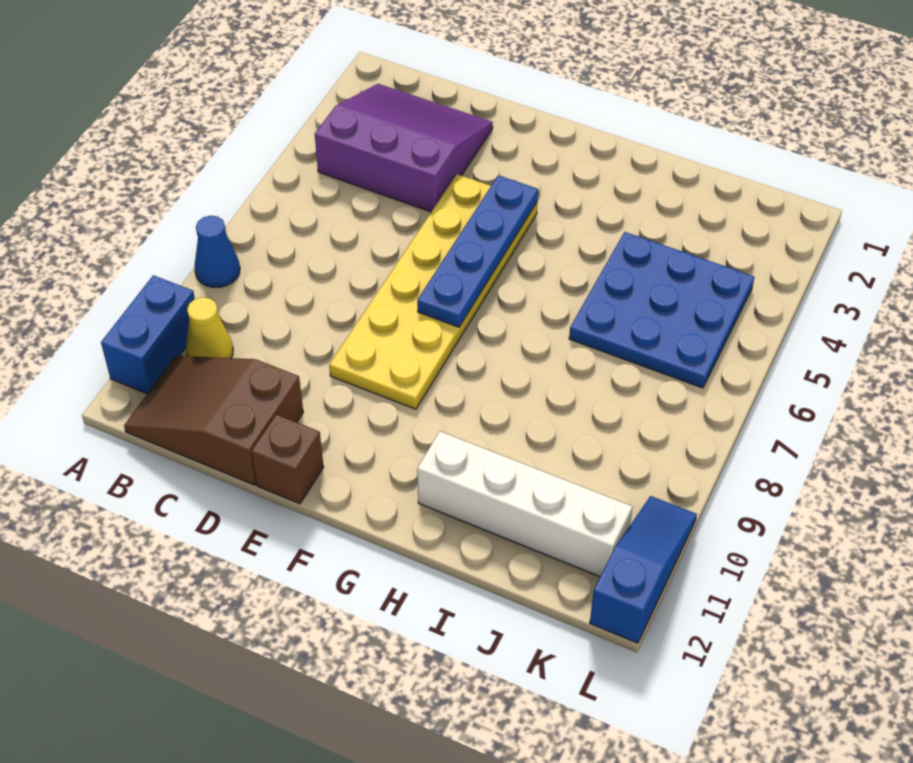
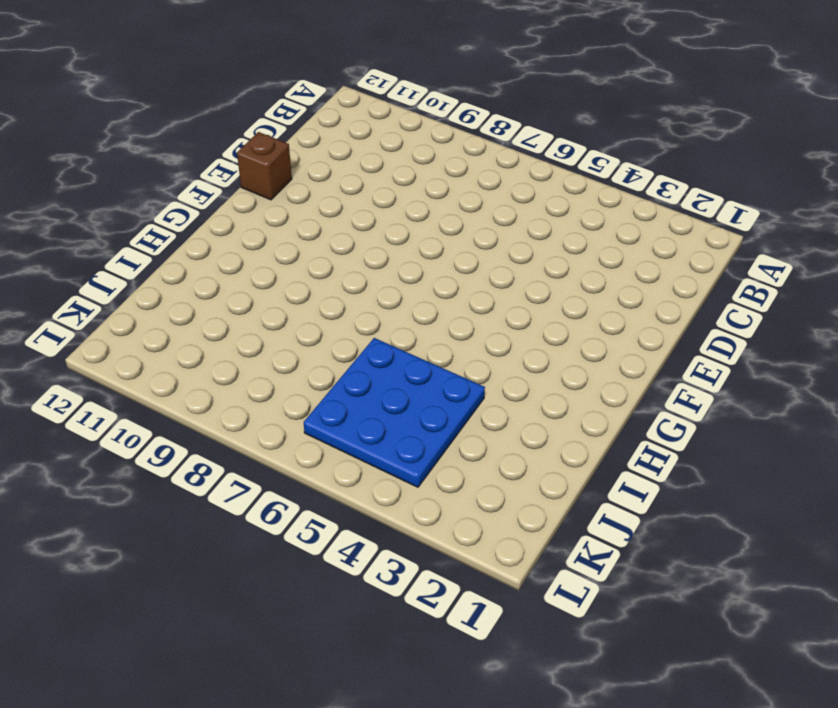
none -> blue 1x1 cone [194,216,240,287]
none -> blue 1x2 brick [101,275,195,394]

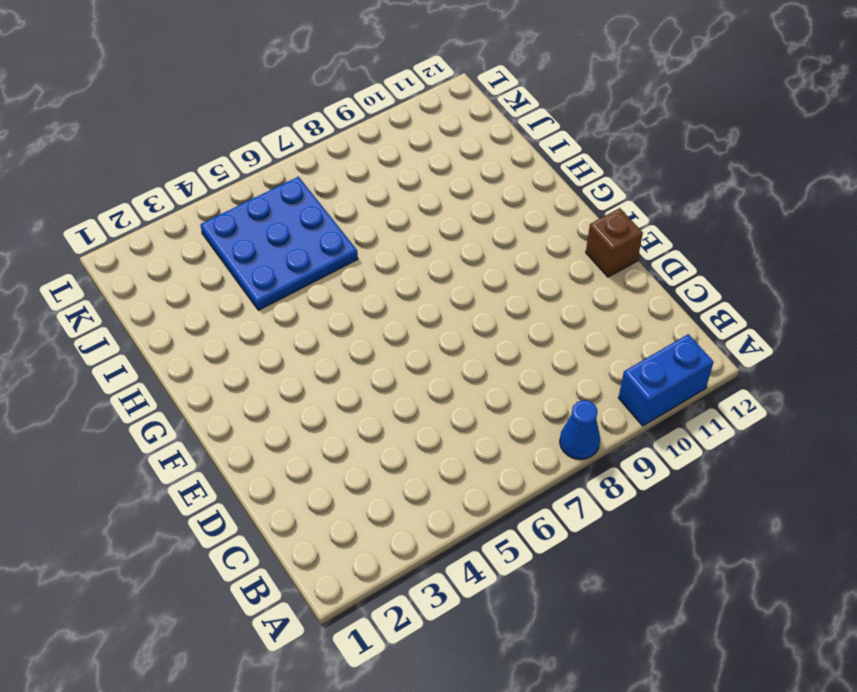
none -> purple 3x3 slope [315,84,493,212]
none -> yellow 1x1 cone [186,297,233,358]

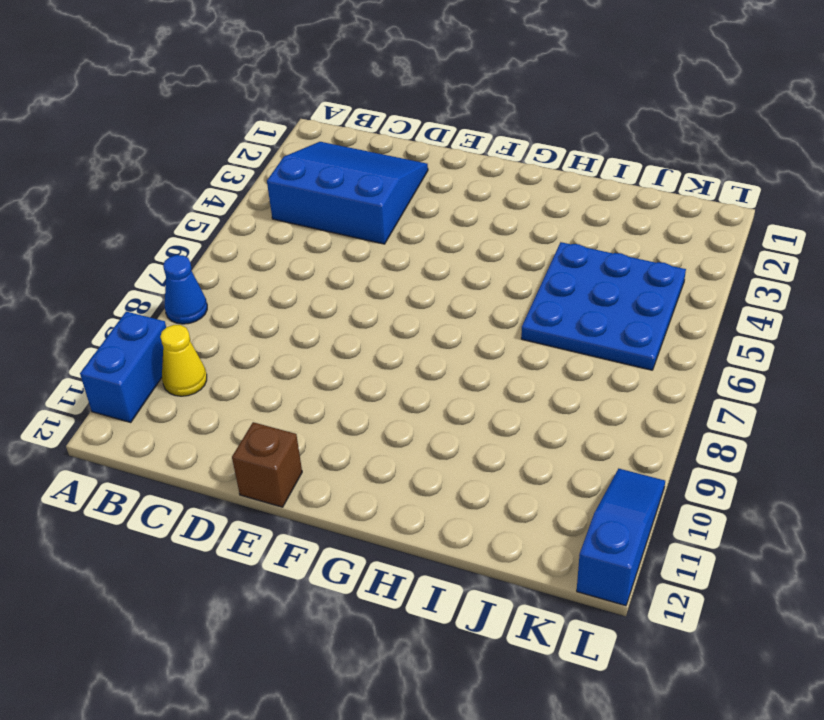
blue 3x3 slope [267,142,428,244] -> purple 3x3 slope [315,84,493,212]
none -> brown 2x3 slope [124,356,303,485]
none -> yellow 2x6 plate [329,174,537,409]

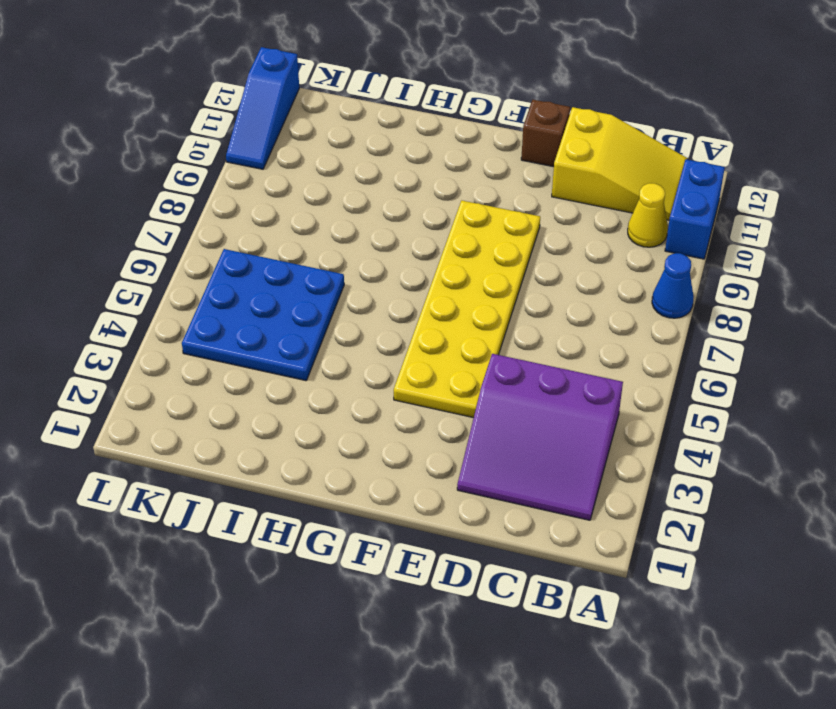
yellow 2x3 slope [552,107,687,220] -> brown 2x3 slope [124,356,303,485]
none -> white 1x4 brick [417,431,632,577]
none -> blue 1x4 plate [417,175,538,327]

